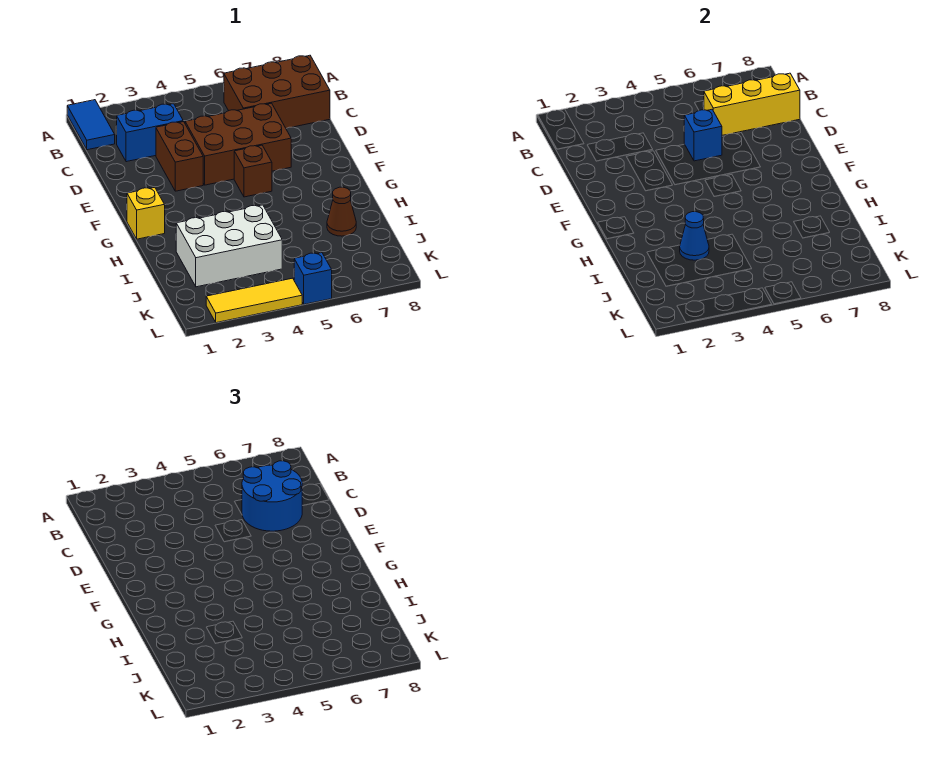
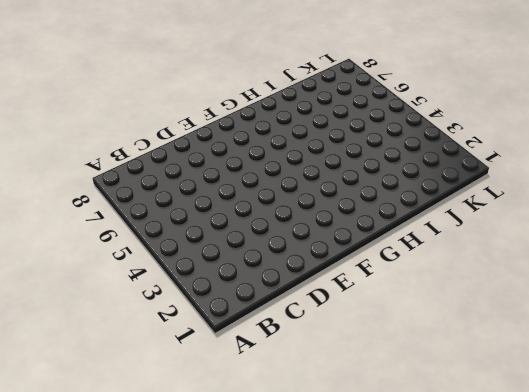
none -> blue 1x2 tile [67,100,115,150]
none -> brown 2x3 brick [224,55,330,128]
none -> blue 1x2 brick [116,104,183,162]

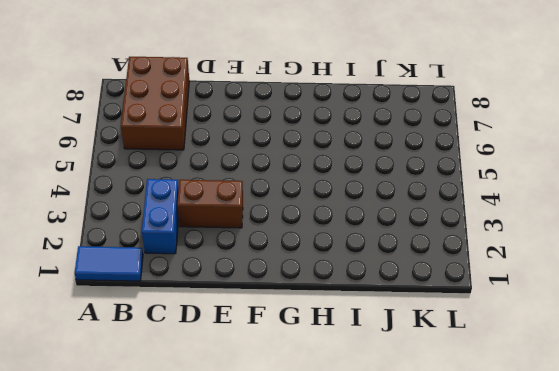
none -> brown 2x3 brick [185,103,291,185]
none -> brown 1x1 brick [234,145,272,197]
none -> yellow 1x1 brick [127,187,165,239]

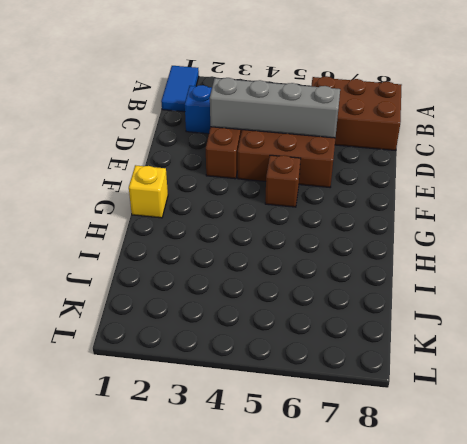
grey 1x4 brick [210,78,340,138] -> blue 1x1 brick [684,110,722,161]
none -> white 2x3 brick [176,205,282,287]
none -> brown 1x1 cone [327,187,356,236]
none -> yellow 1x3 tile [206,278,302,323]

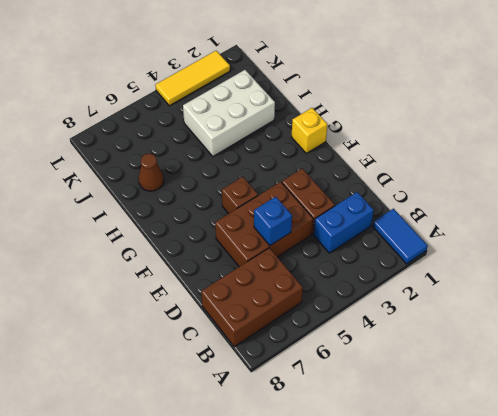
none -> blue 1x1 brick [294,253,332,304]
none -> yellow 1x3 brick [704,73,800,135]
none -> blue 1x1 cone [680,212,709,260]

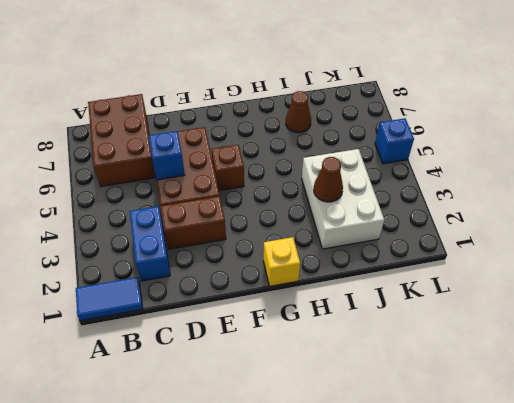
brown 1x1 cone [314,157,343,202] -> blue 1x1 cone [680,212,709,260]
none -> yellow 1x3 tile [206,278,302,323]
none -> yellow 1x3 brick [704,73,800,135]
none -> blue 2x2 round brick [242,461,303,531]

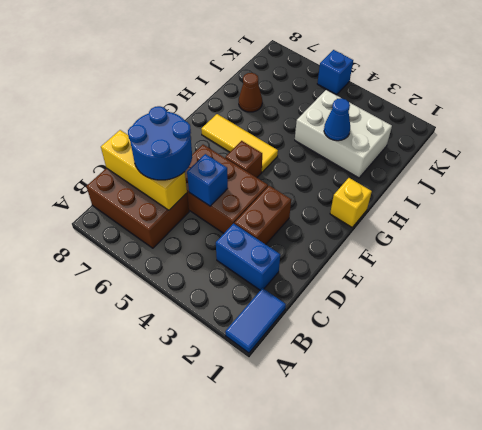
yellow 1x3 tile [201,114,278,172] -> yellow 1x3 tile moved to [206,278,302,323]

